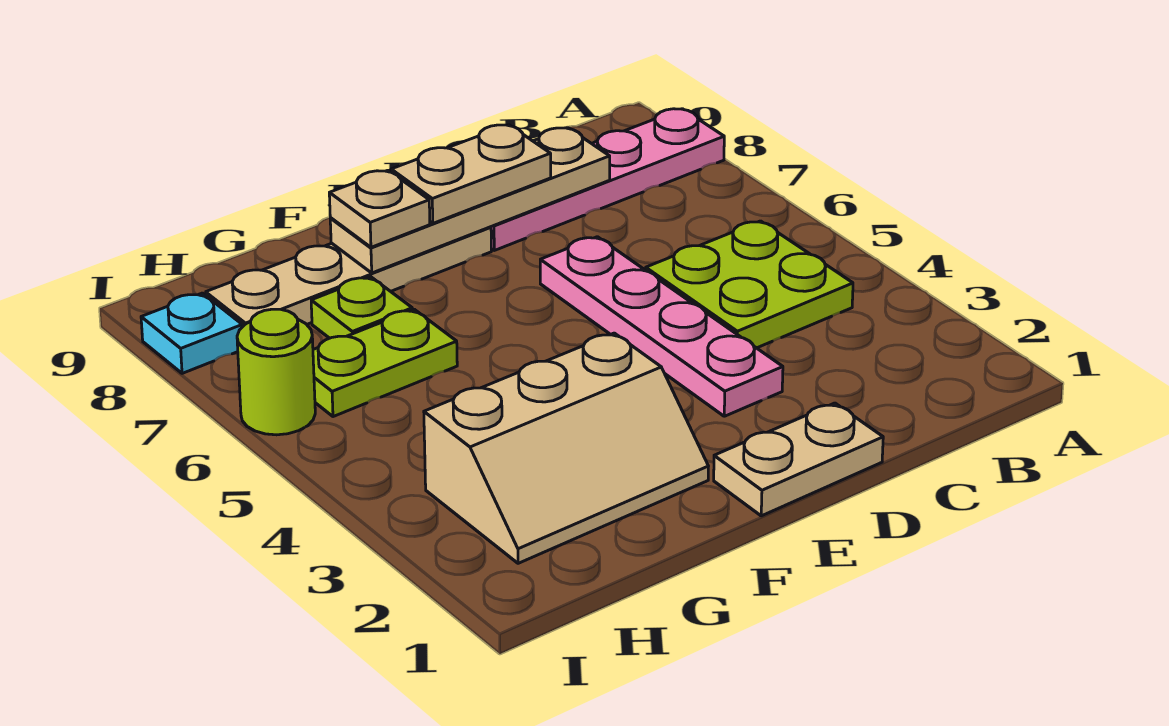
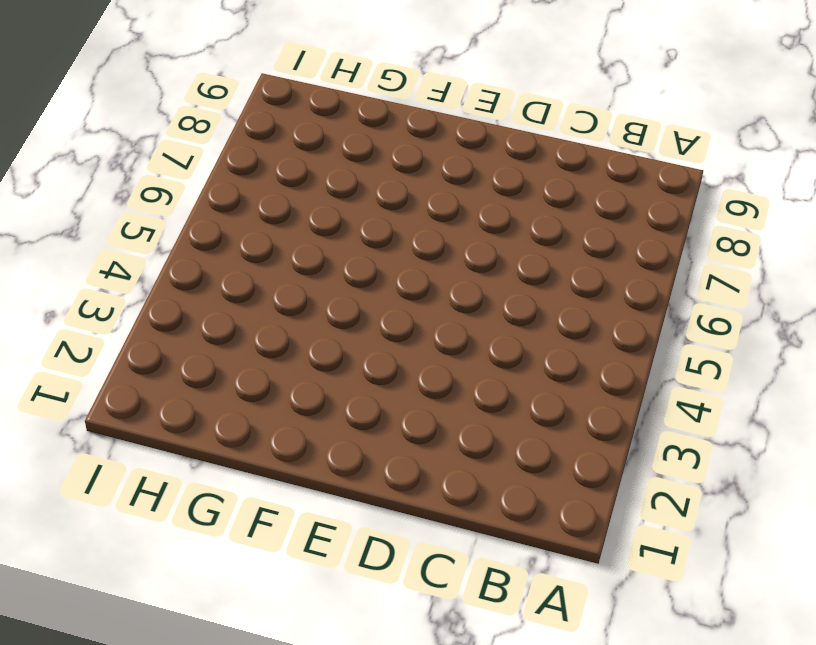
none -> pink 1x4 plate [491,109,724,250]
none -> lime 2x2 plate [646,221,853,348]
none -> tan 1x2 plate [714,403,883,516]

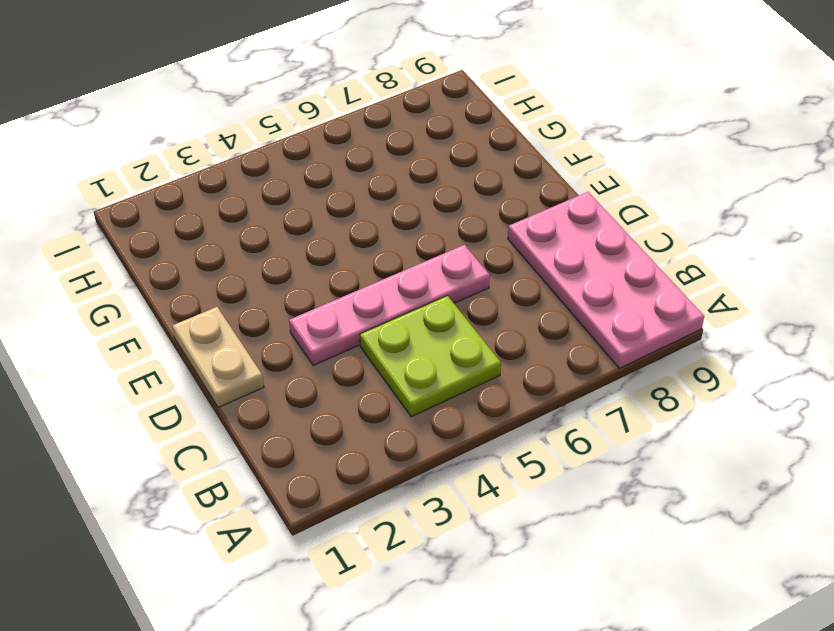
pink 2x4 plate [508,192,704,368] -> pink 1x4 plate [491,109,724,250]
none -> tan 1x4 plate [206,227,491,327]
none -> tan 2x3 slope [424,333,708,563]
none -> lime 1x2 plate [313,309,457,417]

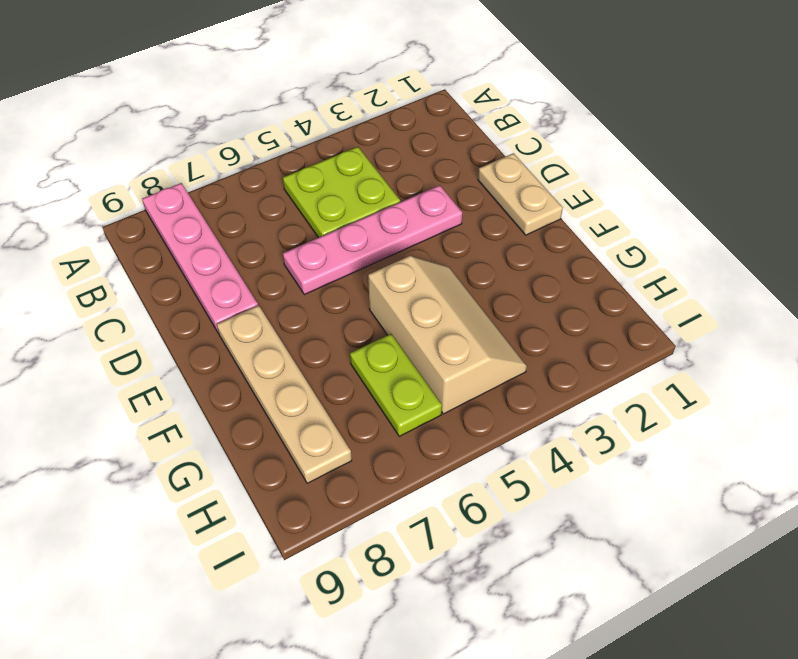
tan 2x3 slope [368,256,527,414] -> tan 2x3 slope moved to [424,333,708,563]
none -> lime 1x1 plate [311,277,412,338]
none -> lime 1x1 round brick [237,309,315,435]
none -> cyan 1x1 plate [141,293,242,373]

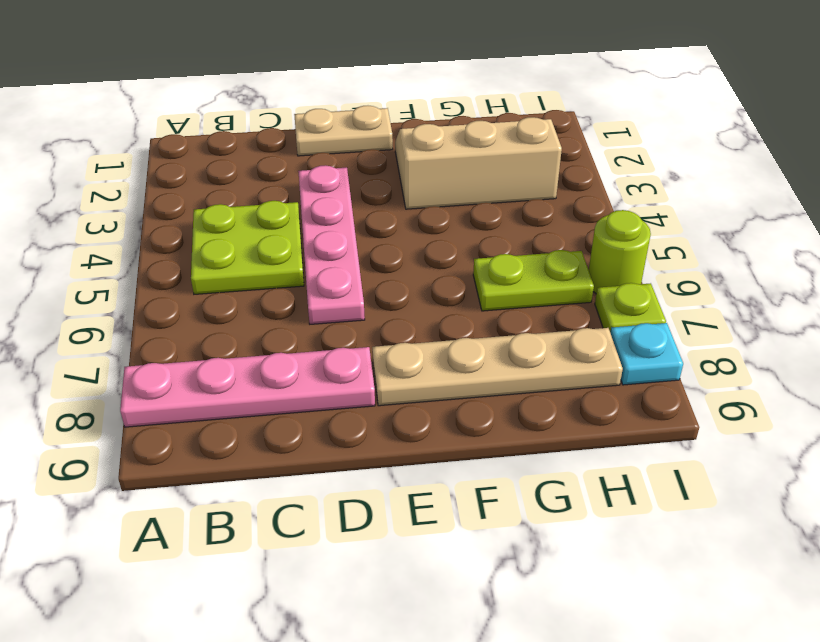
lime 1x1 plate [595,283,666,332] -> lime 1x1 plate moved to [311,277,412,338]
none -> tan 1x4 plate [330,128,610,273]
none -> tan 1x2 plate [391,125,551,223]
none -> tan 1x1 plate [329,170,430,247]

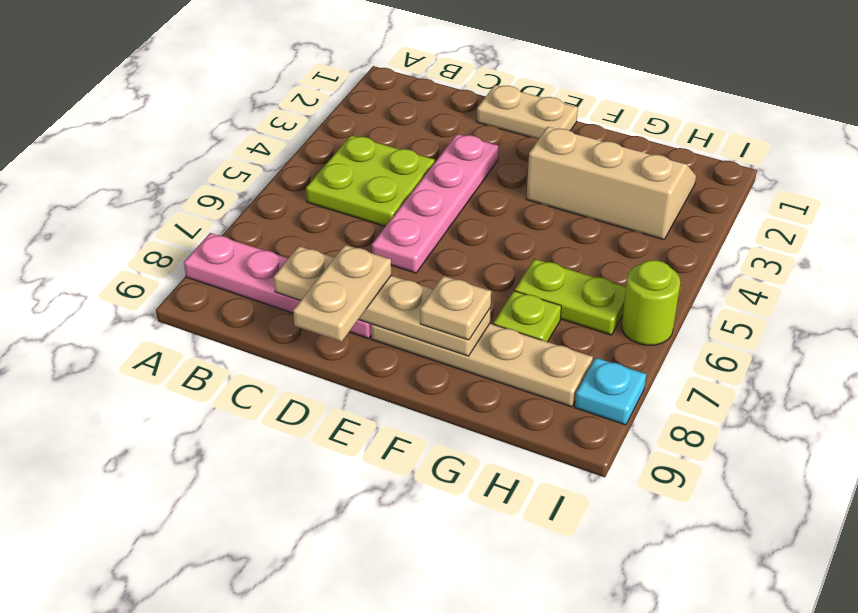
tan 1x2 plate [293,245,391,342] -> tan 1x2 plate turned to [391,125,551,223]

